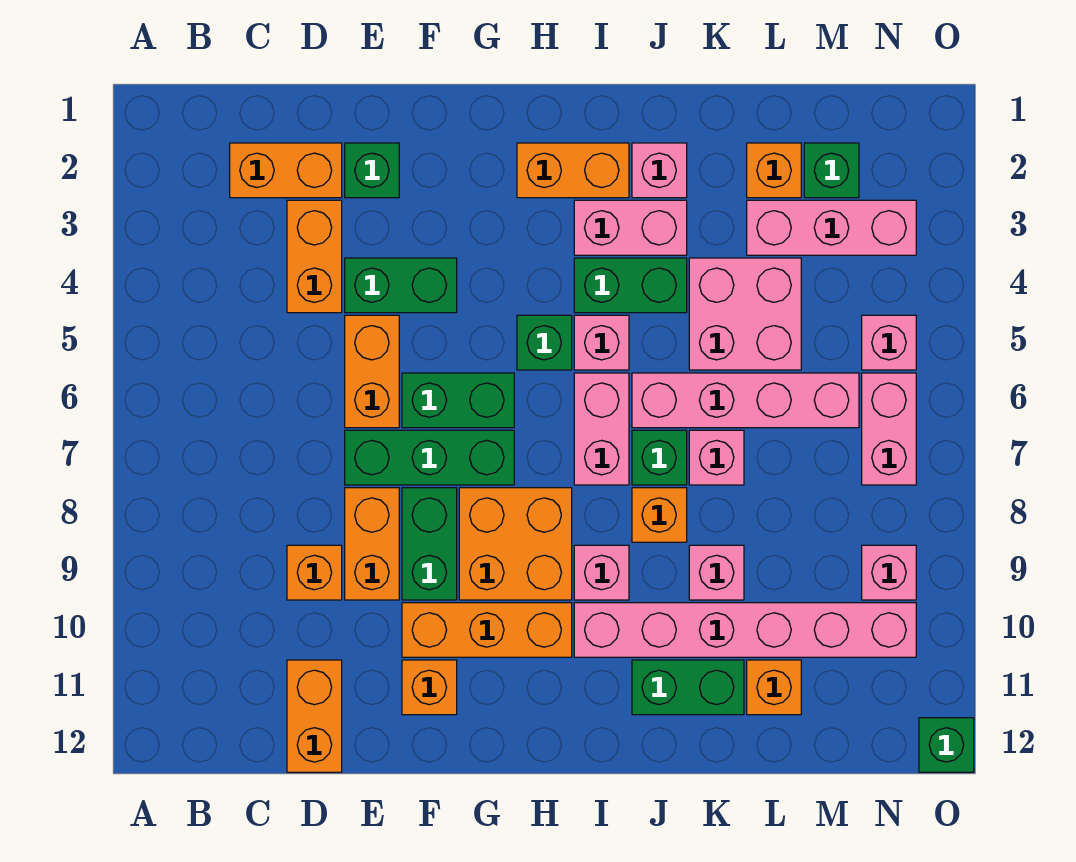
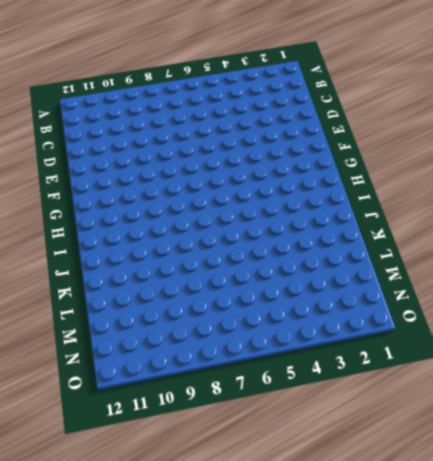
none -> orange 1x2 brick [230,143,342,198]
none -> orange 1x2 brick [287,200,342,313]
none -> orange 1x1 brick [287,545,342,600]
none -> orange 1x2 brick [287,660,342,772]

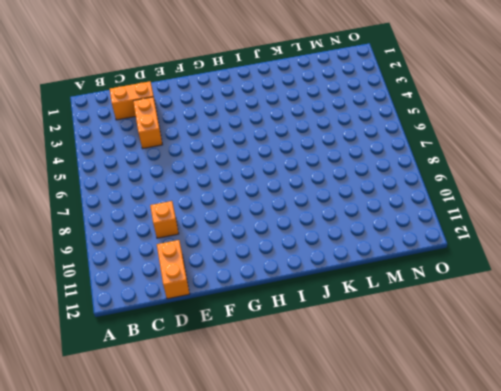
none -> green 1x1 brick [345,143,399,198]
none -> green 1x2 brick [345,258,457,313]
none -> orange 1x2 brick [345,315,399,428]
none -> green 1x3 brick [345,430,514,485]

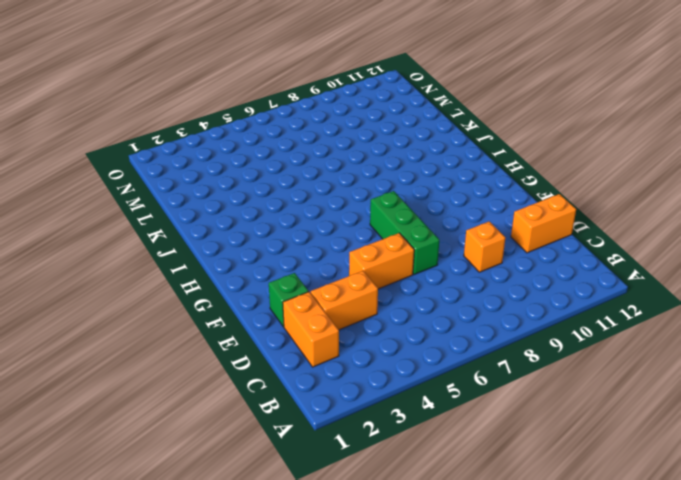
none -> green 1x2 brick [345,258,457,313]
none -> orange 1x2 brick [345,488,399,600]
none -> green 1x2 brick [402,373,514,428]
none -> green 1x2 brick [402,488,457,600]

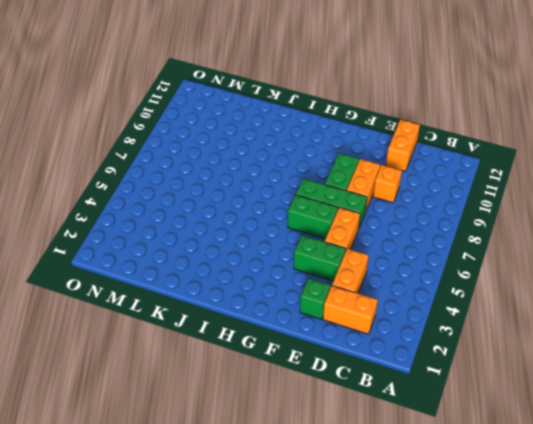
none -> orange 1x3 brick [402,603,572,657]
none -> orange 1x1 brick [402,660,457,715]
none -> orange 2x2 brick [459,488,572,600]
none -> orange 1x2 brick [517,143,629,198]

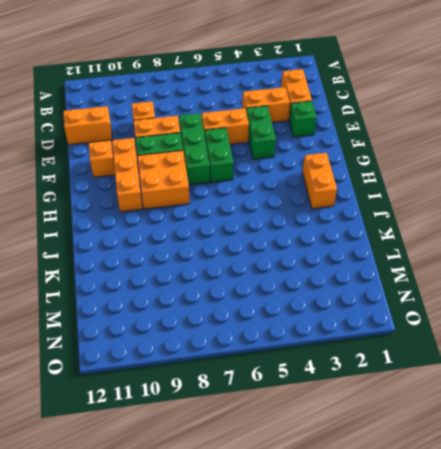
none -> green 1x1 brick [517,315,572,370]
none -> pink 1x2 brick [574,200,687,255]
none -> green 1x2 brick [574,258,687,313]
none -> pink 1x1 brick [574,315,629,370]

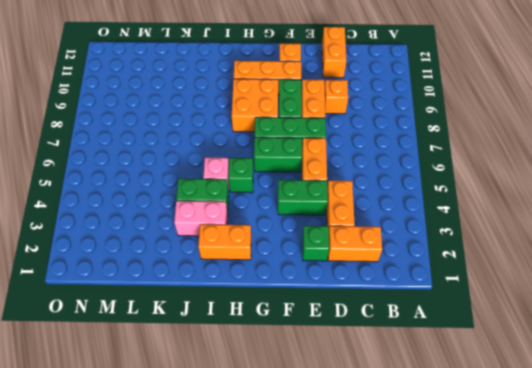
none -> pink 1x2 brick [574,373,629,485]
none -> pink 1x1 brick [574,545,629,600]
none -> pink 1x6 brick [574,603,916,657]
none -> pink 1x1 brick [632,143,687,198]

